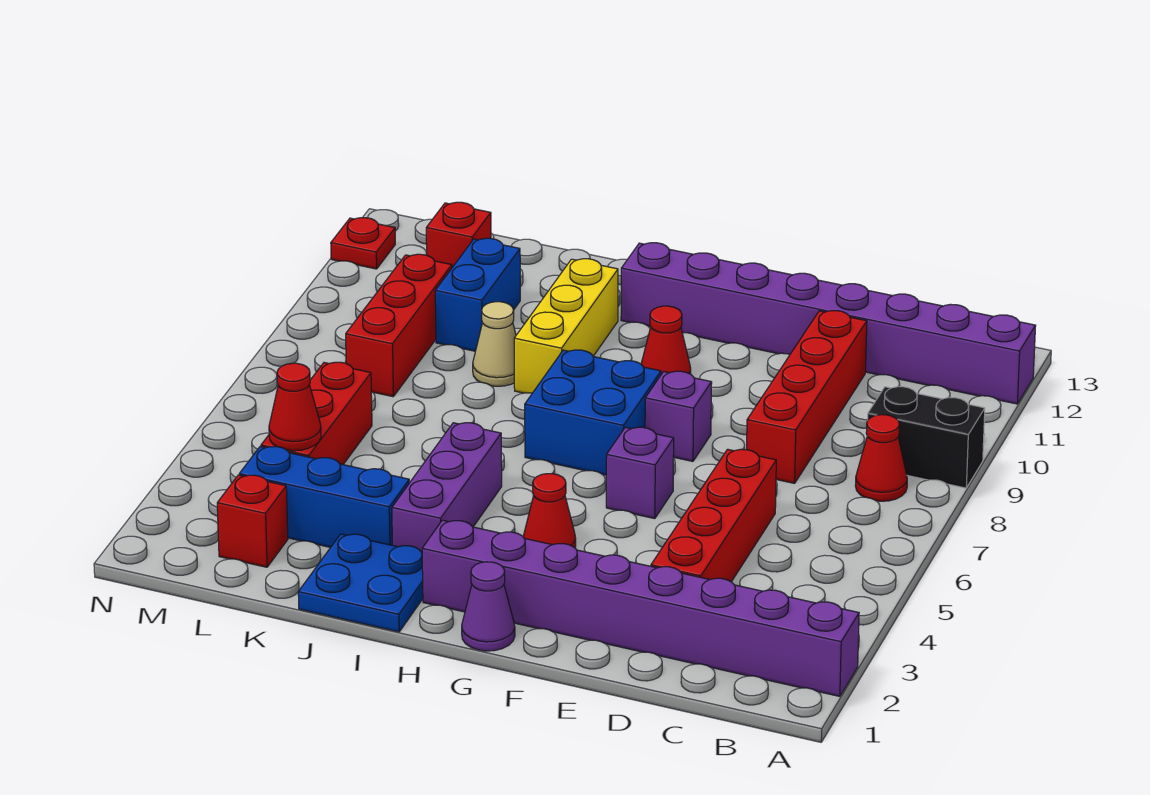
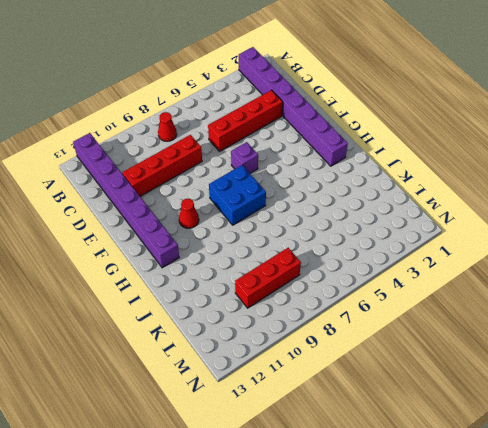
none -> black 1x2 brick [868,387,985,488]
none -> purple 1x1 brick [645,371,712,461]
none -> purple 1x1 cone [462,562,515,651]

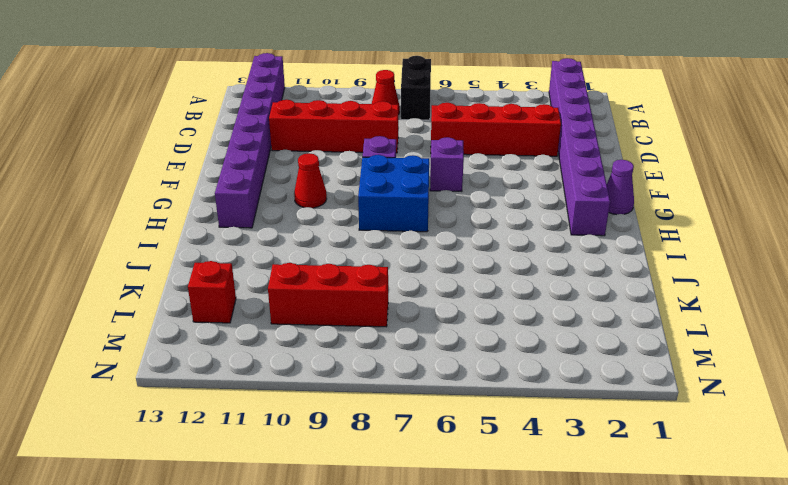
black 1x2 brick [401,56,431,120] -> black 1x2 brick moved to [868,387,985,488]
none -> red 1x1 cone [523,474,576,548]
none -> blue 2x2 plate [298,534,423,632]
none -> purple 1x3 brick [392,423,502,552]

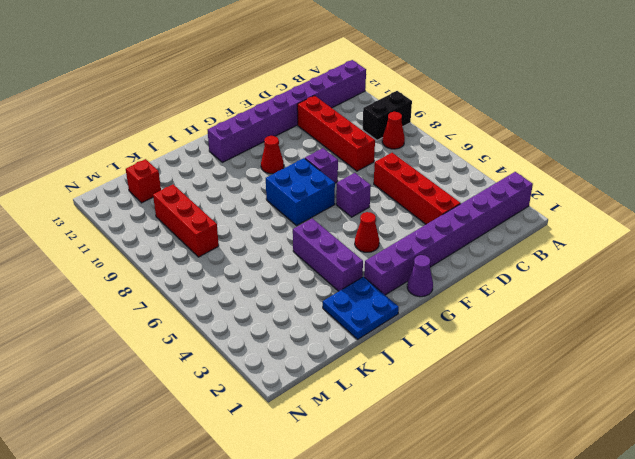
none -> yellow 1x3 brick [514,259,618,393]
none -> blue 1x3 brick [239,446,409,547]
none -> tan 1x1 cone [473,302,516,386]

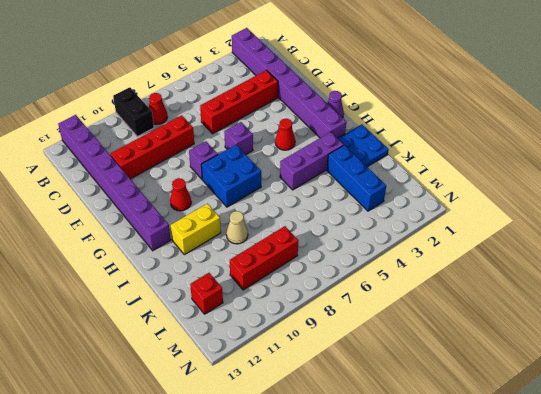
yellow 1x2 brick [170,204,221,255] -> yellow 1x3 brick [514,259,618,393]
none -> blue 1x2 brick [435,238,520,351]
none -> red 1x1 brick [217,475,288,567]
none -> red 1x3 brick [261,362,372,465]

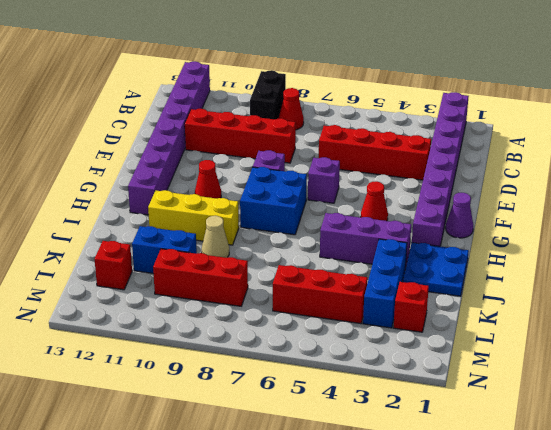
none -> red 1x1 plate [331,218,395,269]
none -> red 1x1 cone [269,363,321,451]

